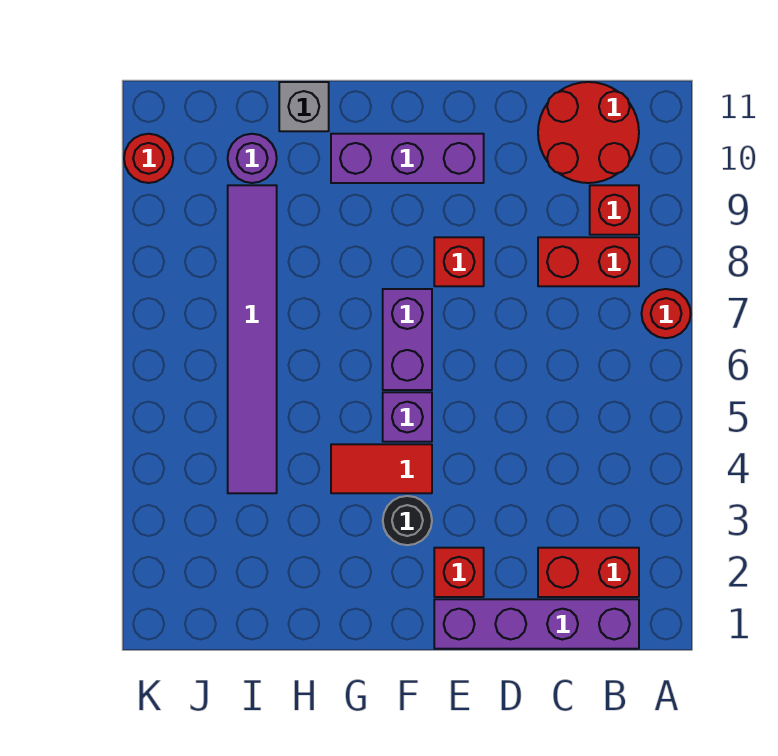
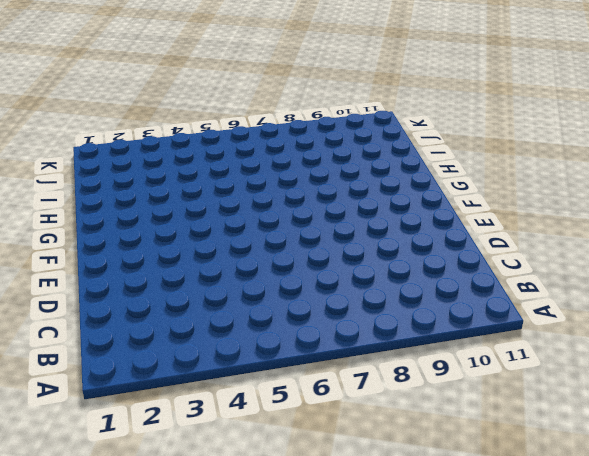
none -> red 1x1 round brick [641,289,691,338]
none -> purple 1x4 brick [434,599,639,649]
none -> red 1x2 brick [538,548,639,597]

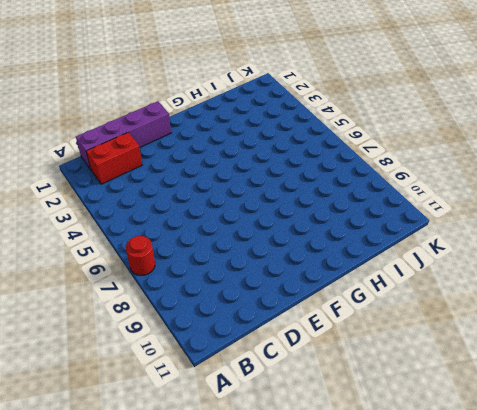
none -> red 1x2 brick [538,237,639,286]
none -> red 1x1 brick [590,185,639,235]
none -> red 2x2 round brick [538,82,639,183]

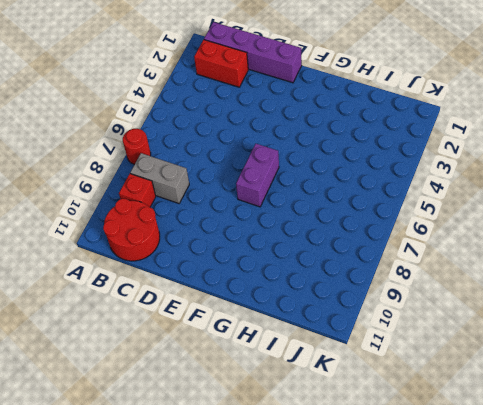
grey 1x2 brick [130,153,189,203] -> red 1x2 brick [538,237,639,286]
none -> red 1x1 brick [434,548,484,597]
none -> red 1x1 brick [434,237,484,286]
none -> purple 1x3 brick [331,134,484,183]

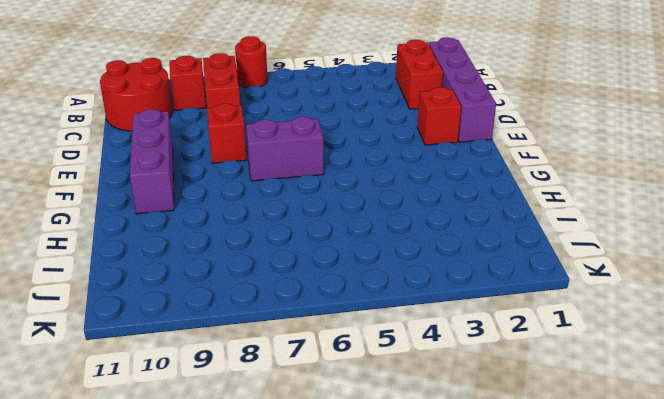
none -> black 1x1 round brick [383,496,432,545]
none -> red 1x2 tile [331,444,432,493]
none -> purple 1x1 brick [383,392,432,442]

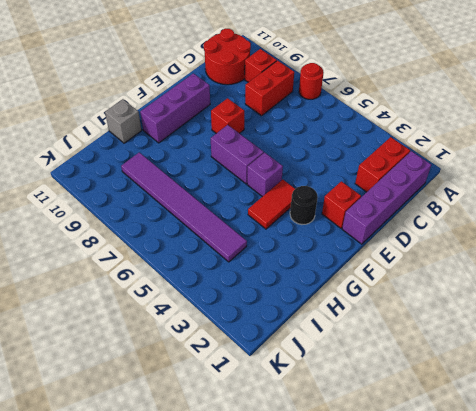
none -> purple 1x1 round brick [228,134,277,183]
none -> red 1x1 round brick [124,134,173,183]

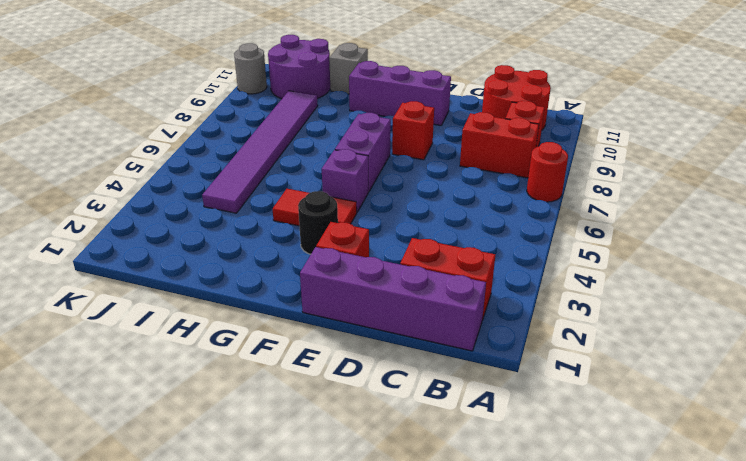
purple 2x2 round brick [268,35,330,99] -> purple 1x1 round brick [228,134,277,183]
grey 1x1 round brick [234,43,267,94] -> red 1x1 round brick [124,134,173,183]

